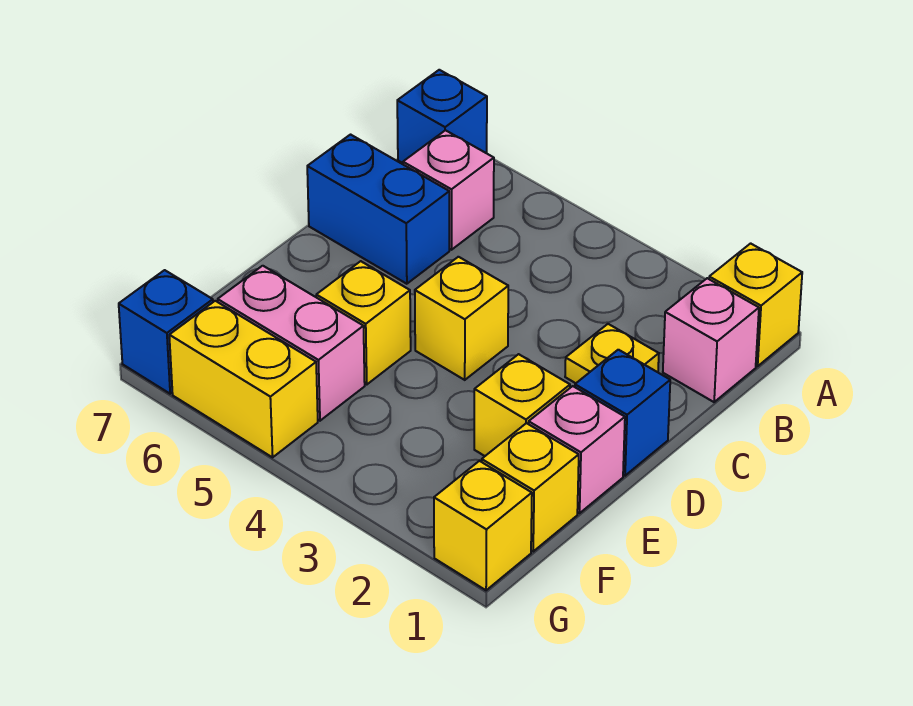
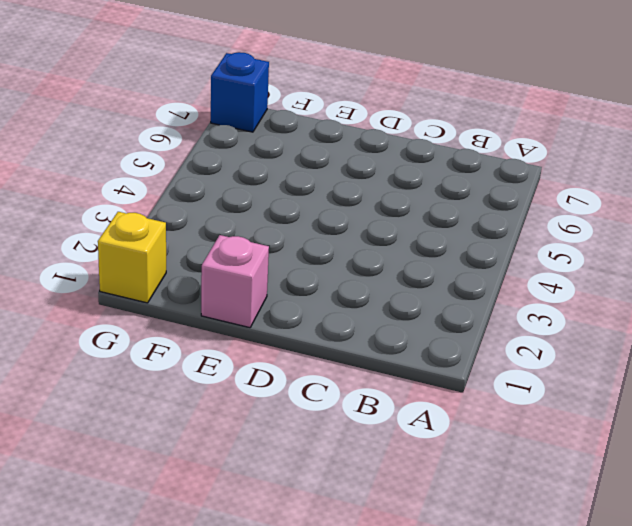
none -> yellow 1x1 brick [709,243,802,366]
none -> blue 1x1 brick [397,70,487,163]
none -> pink 1x1 brick [663,278,759,402]

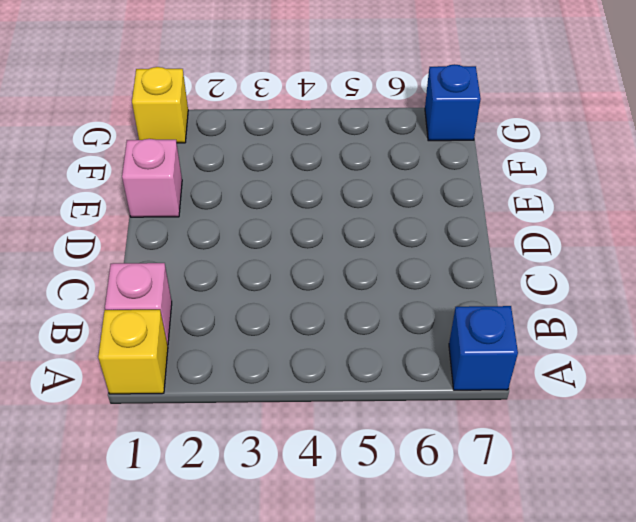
none -> pink 1x1 brick [403,130,494,250]
none -> yellow 1x1 plate [565,324,659,383]
none -> blue 1x2 brick [307,135,449,284]

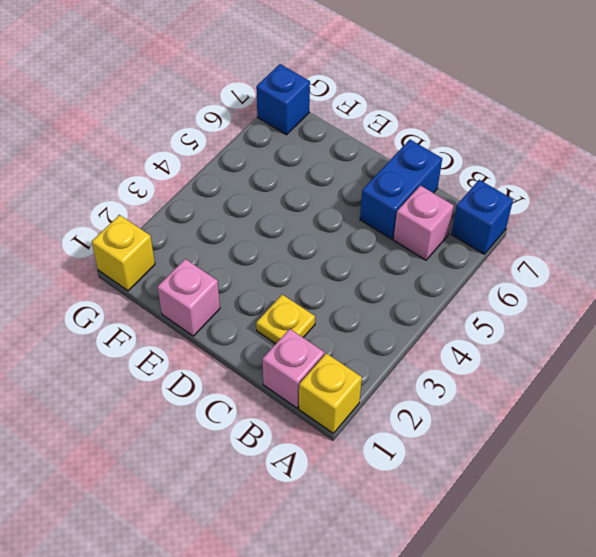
none -> blue 1x1 brick [575,350,670,476]
none -> yellow 1x1 brick [415,257,508,380]
none -> yellow 1x1 brick [474,354,570,456]

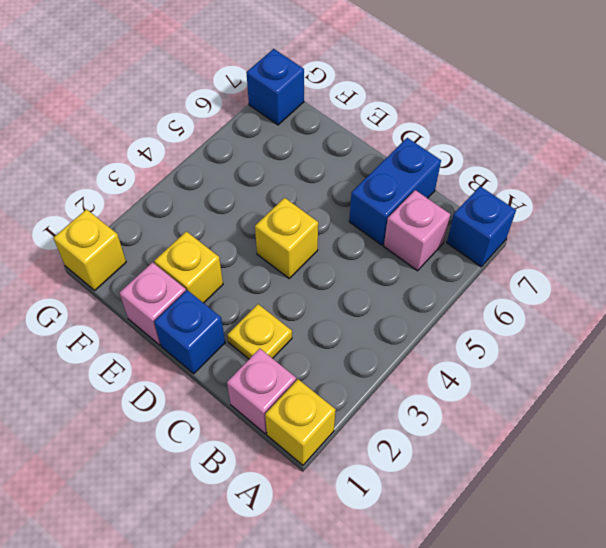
none -> yellow 1x1 brick [316,261,411,384]
none -> yellow 1x1 brick [482,423,579,551]
none -> pink 1x2 brick [218,266,365,421]

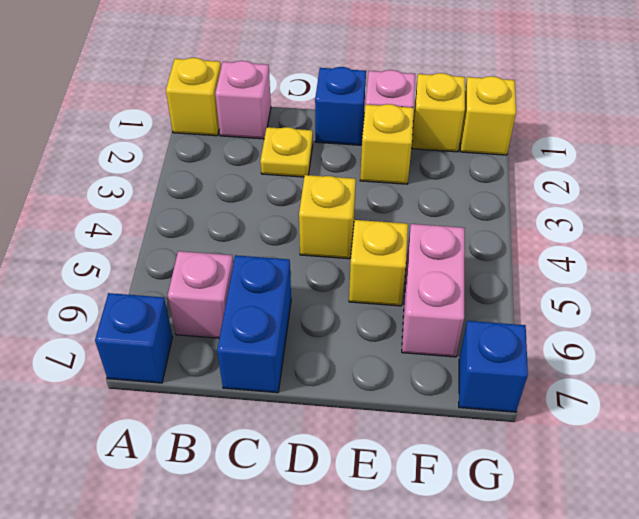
none -> yellow 1x2 brick [169,301,318,457]

